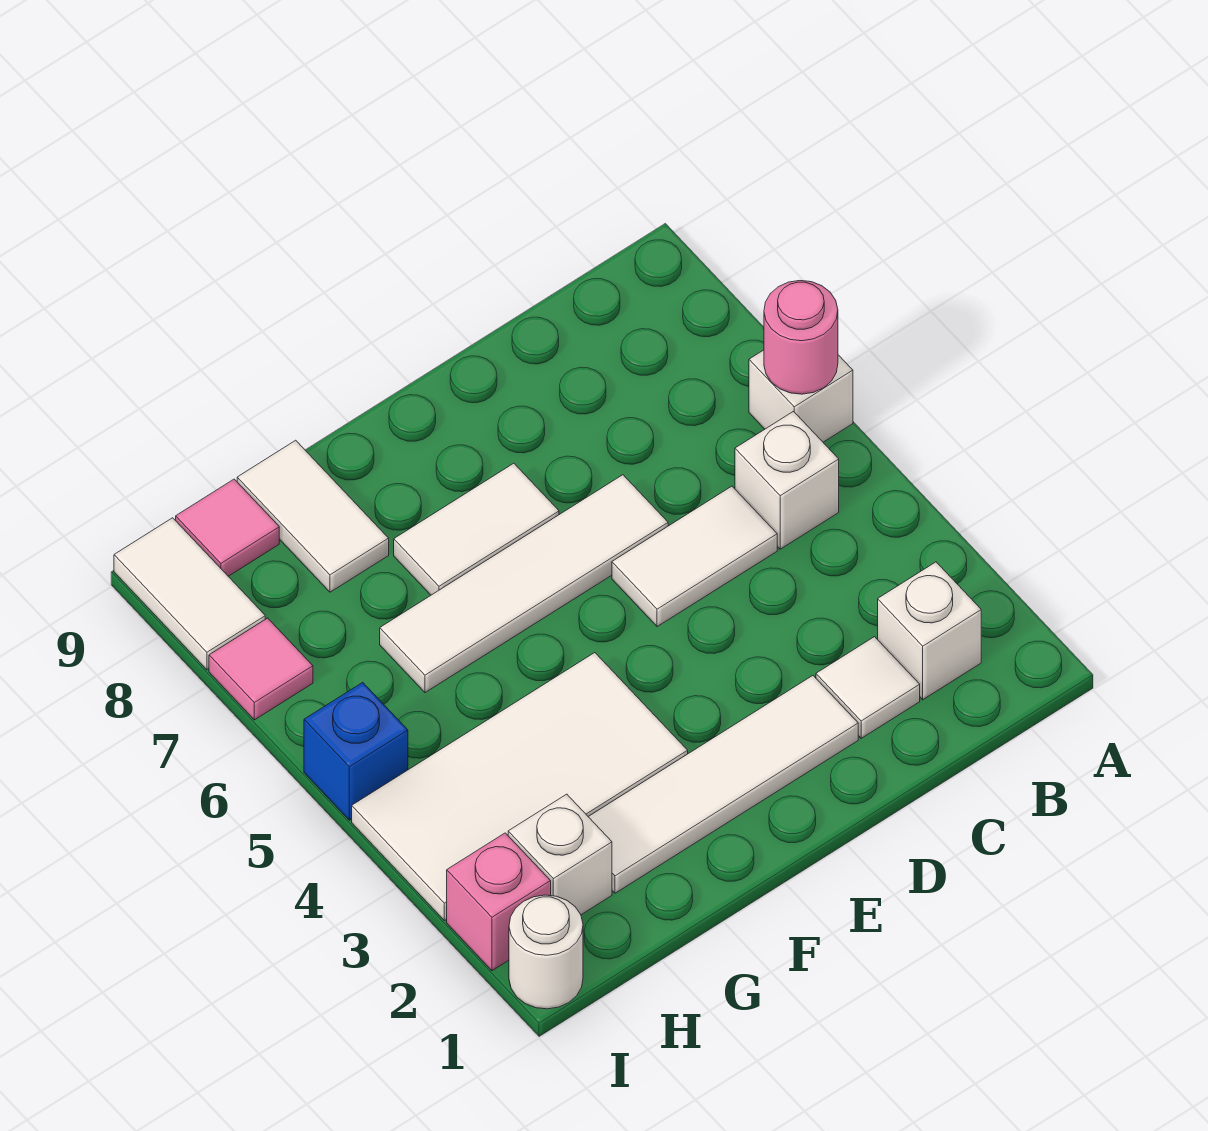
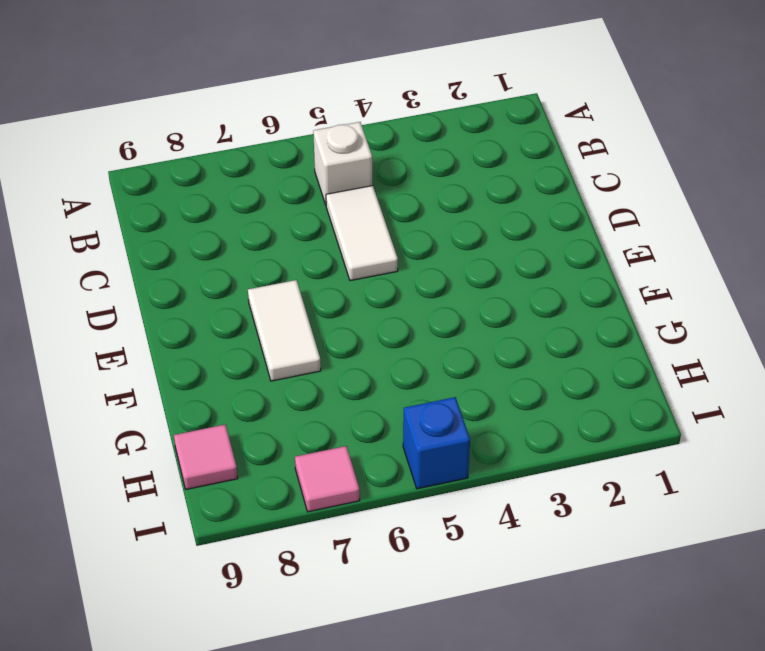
none -> white 1x1 brick [749,350,853,442]
none -> white 1x1 brick [878,562,981,700]
none -> white 1x1 tile [816,637,920,738]

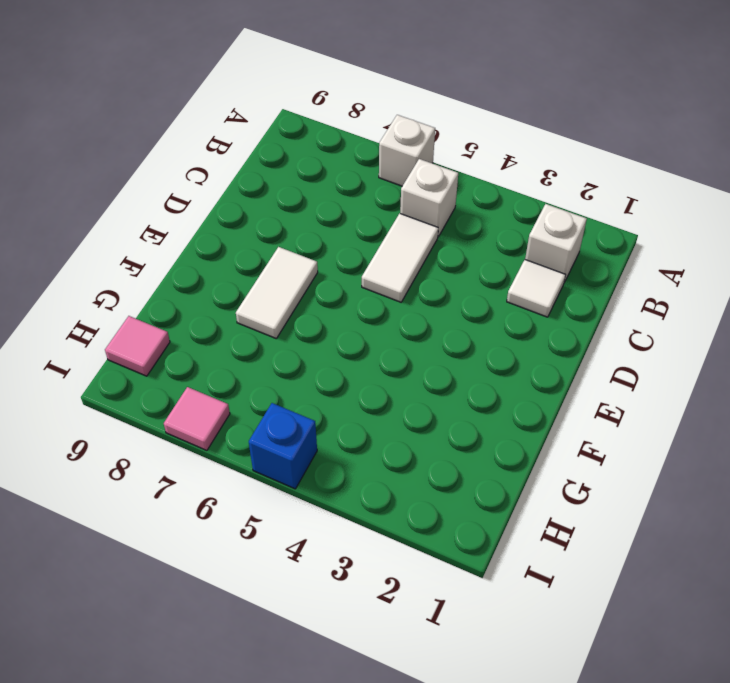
none -> white 1x4 tile [588,676,858,893]
none -> white 1x4 tile [380,475,668,693]
none -> white 2x4 tile [352,653,688,921]

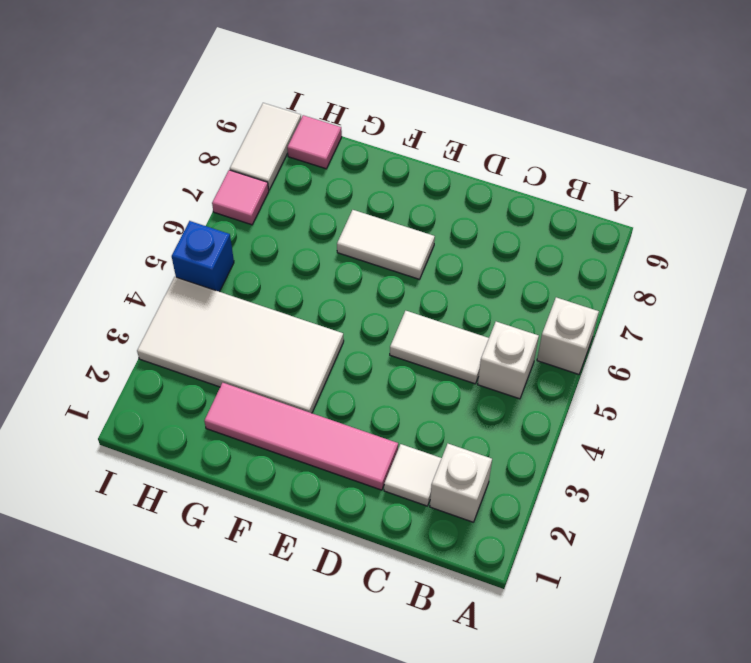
pink 1x4 tile [204,383,398,490] -> white 1x4 tile [588,676,858,893]
none -> white 1x4 tile [380,475,668,693]
none -> white 1x2 tile [237,440,389,592]
none -> white 1x1 brick [508,794,612,915]

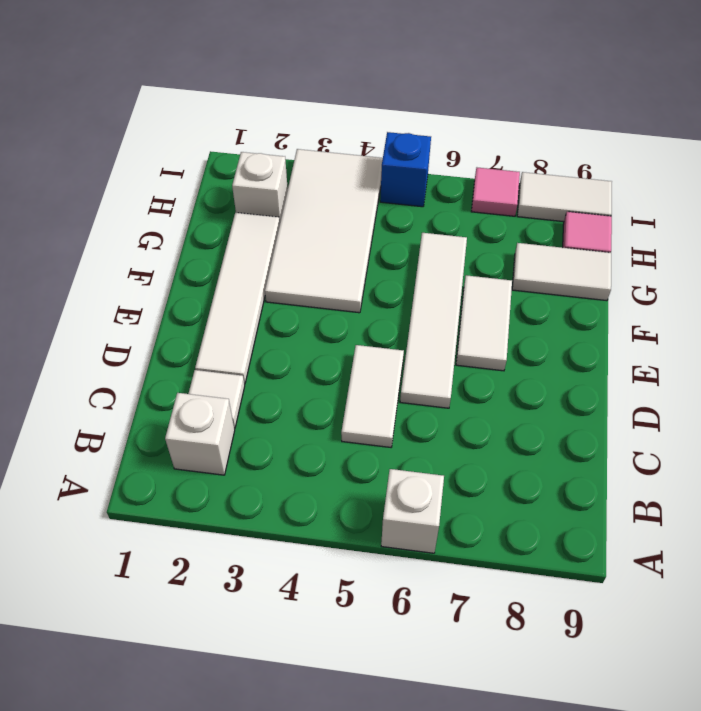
none -> white 1x1 brick [735,412,839,549]
none -> white 1x1 round brick [509,895,583,1009]
none -> pink 1x1 brick [447,833,551,971]

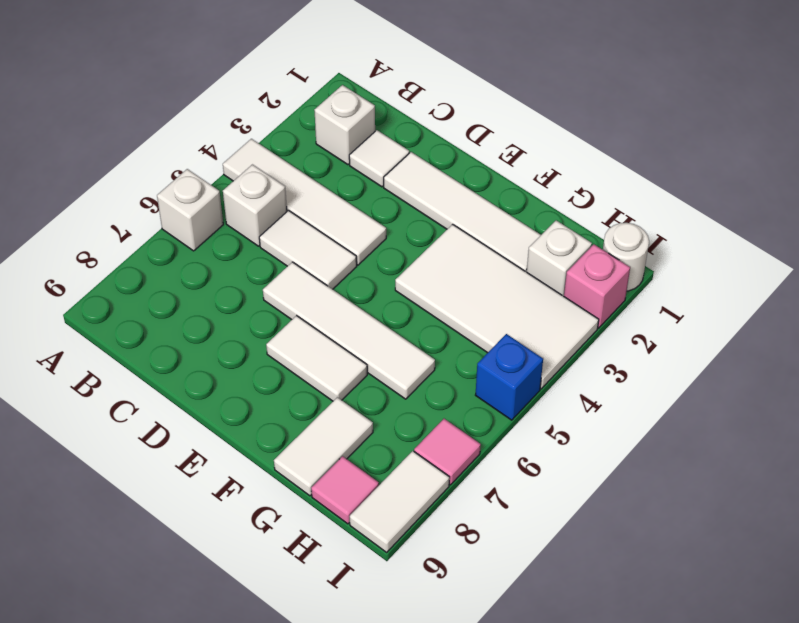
white 1x4 tile [223,139,386,265] -> none
none -> pink 1x1 round brick [764,281,838,394]

